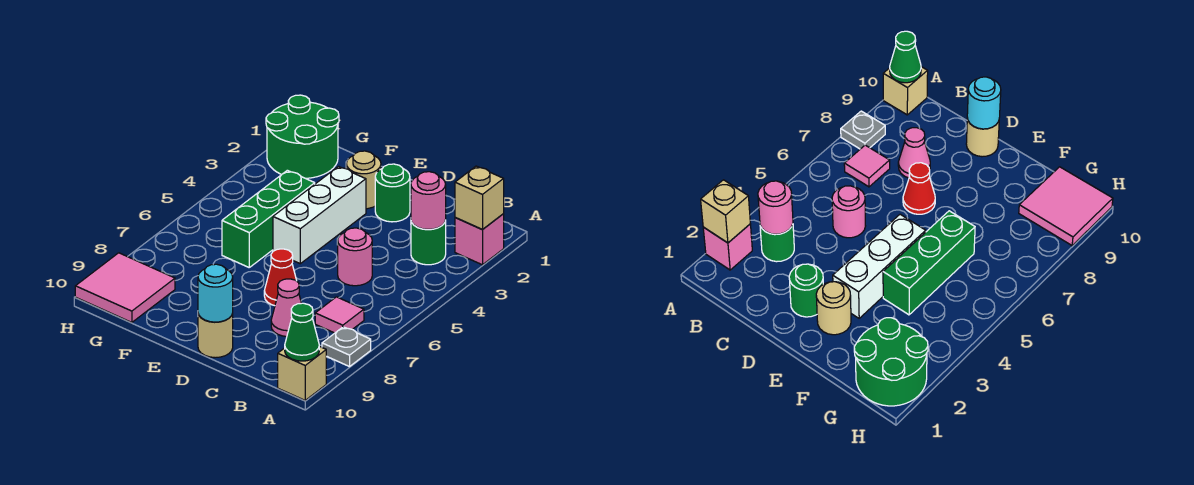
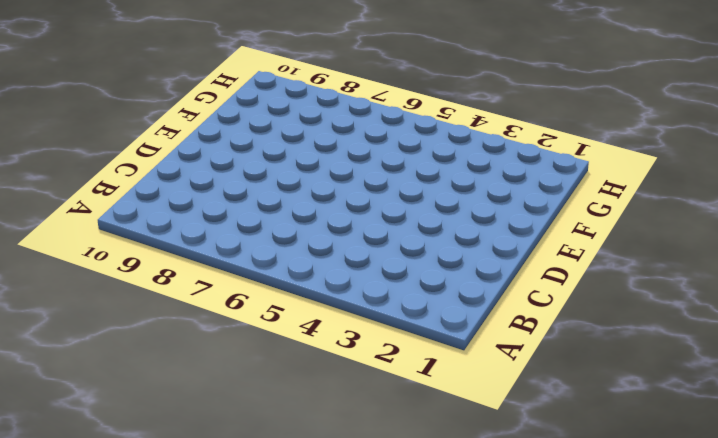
none -> pink 1x1 brick [455,214,504,265]
none -> grey 1x1 plate [322,327,371,367]
none -> tan 1x1 brick [278,346,326,400]

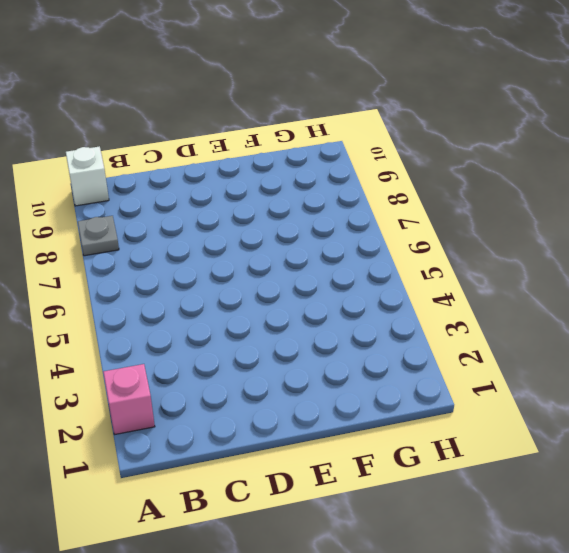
white 1x1 brick [66,146,109,206] -> tan 1x1 brick [278,346,326,400]
none -> green 1x1 round brick [411,220,446,265]
none -> pink 1x1 tile [315,297,364,333]
none -> pink 1x1 round brick [338,228,372,286]

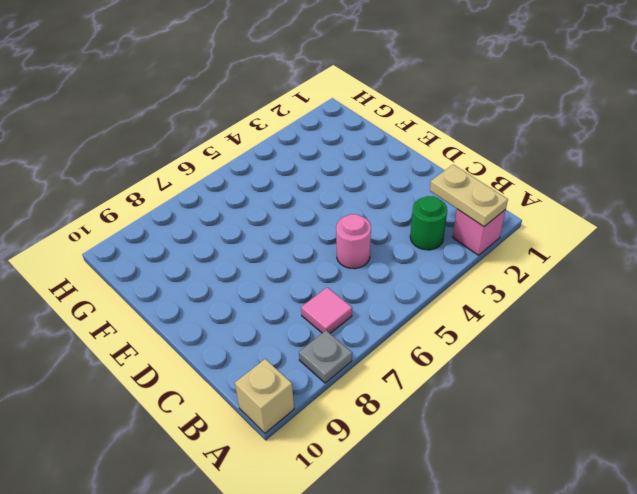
tan 1x2 plate [430,165,508,227] -> tan 1x1 brick [455,166,504,230]
none -> pink 1x1 cone [271,279,301,336]
none -> green 1x1 round brick [375,164,410,222]
none -> red 1x1 cone [264,249,297,306]

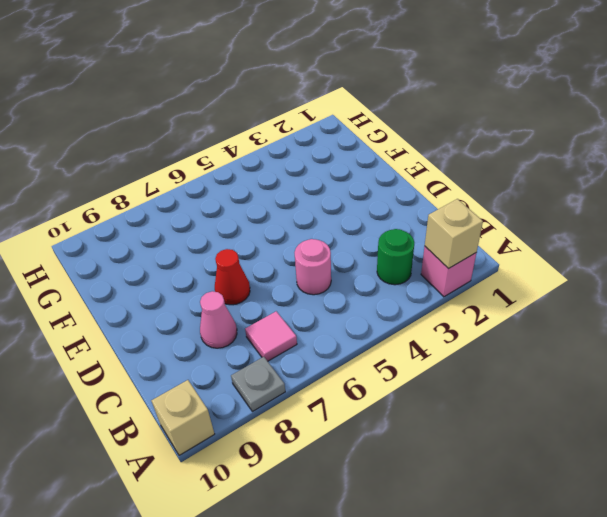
none -> green 1x1 round brick [375,164,410,222]
none -> tan 1x1 round brick [198,314,233,358]
none -> tan 1x1 round brick [346,151,381,209]

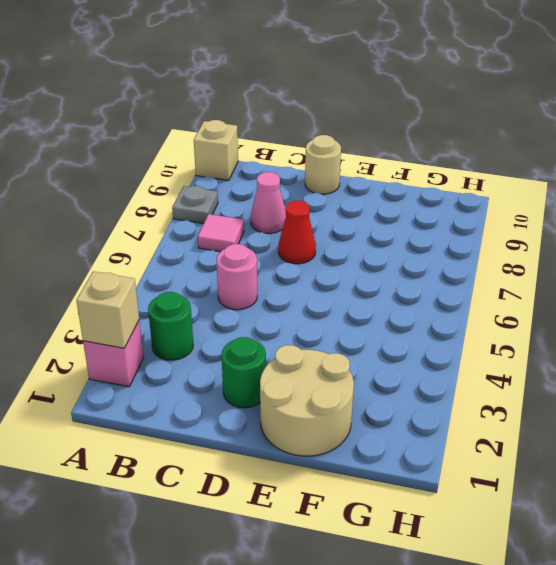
tan 2x2 round brick [260,345,354,456] -> tan 1x1 round brick [346,151,381,209]
none -> white 1x3 brick [273,166,366,264]
none -> green 1x3 brick [222,170,315,267]
none -> green 2x2 round brick [266,95,339,178]

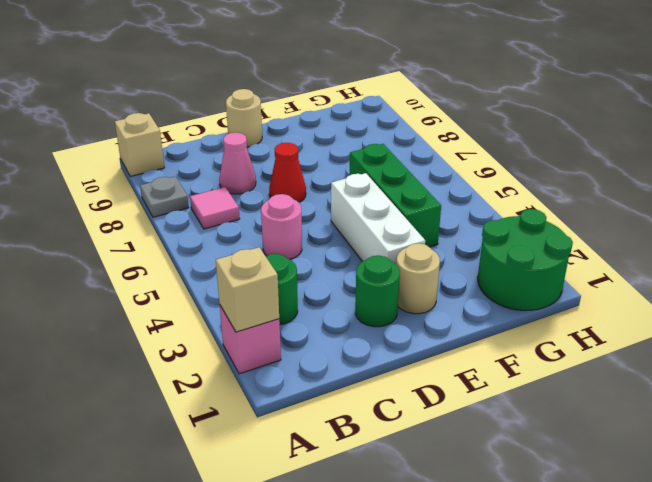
none -> pink 2x2 tile [75,253,175,322]
none -> green 1x1 cone [285,303,319,361]
none -> pink 1x1 round brick [411,172,446,229]

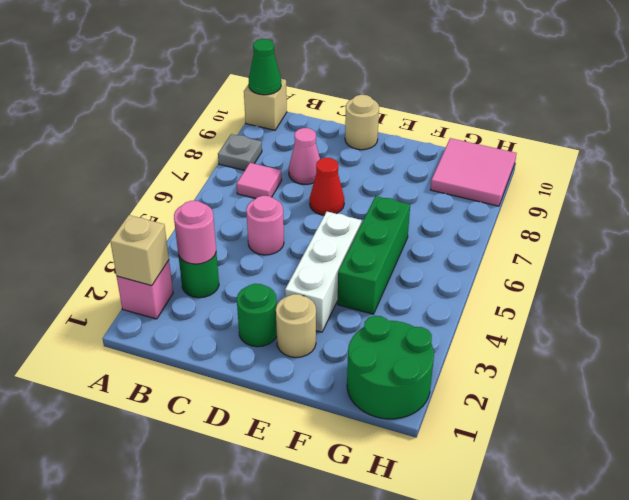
none -> cyan 1x1 round brick [198,264,233,322]

